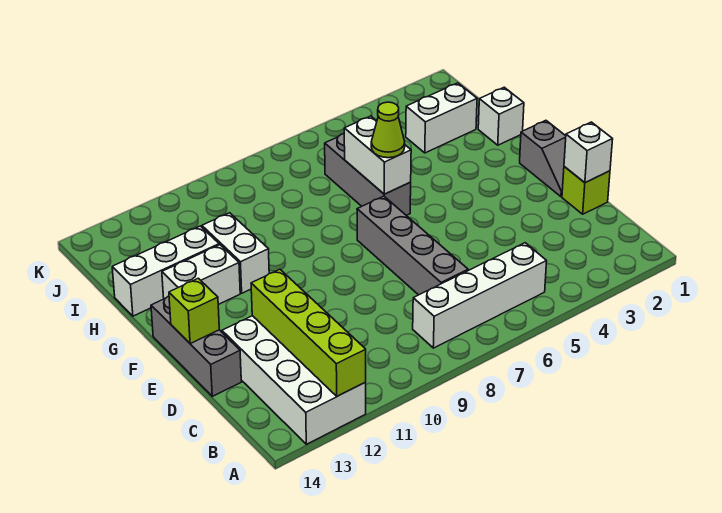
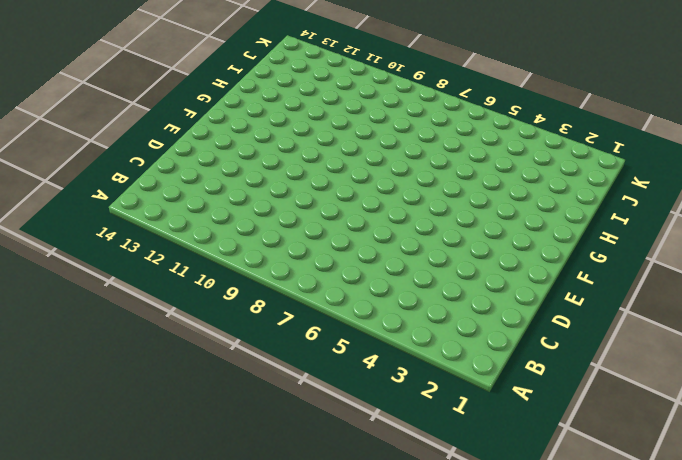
none -> white 2x4 brick [222,316,366,444]
none -> white 1x4 brick [413,243,547,348]
none -> grey 1x4 brick [357,196,468,295]

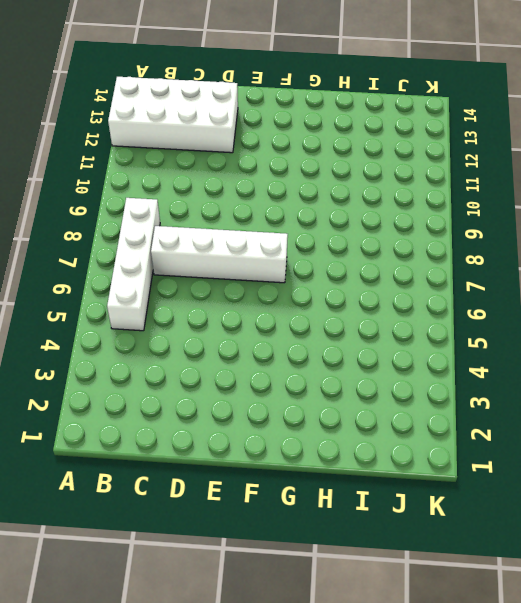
white 1x4 brick [151,226,288,283] -> grey 1x4 brick [357,196,468,295]
none -> lime 1x1 brick [562,167,610,214]
none -> grey 1x3 brick [151,296,241,396]
none -> grey 1x2 slope [520,121,566,197]

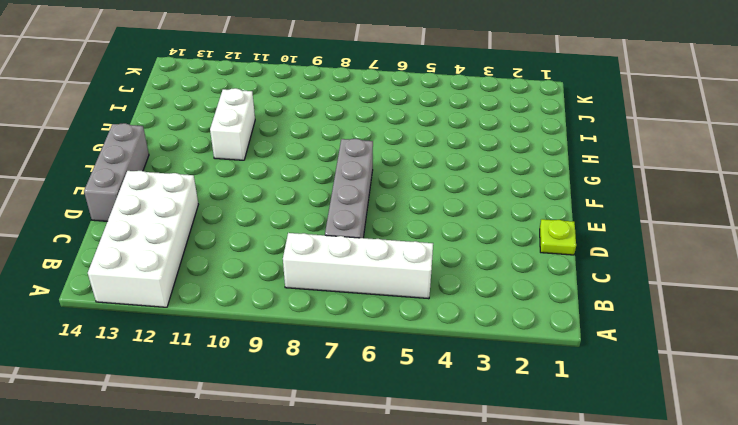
lime 1x1 plate [540,219,576,255] -> lime 1x1 brick [562,167,610,214]
none -> grey 1x2 slope [520,121,566,197]
none -> grey 1x3 brick [325,134,411,215]
none -> white 1x2 brick [162,245,240,305]

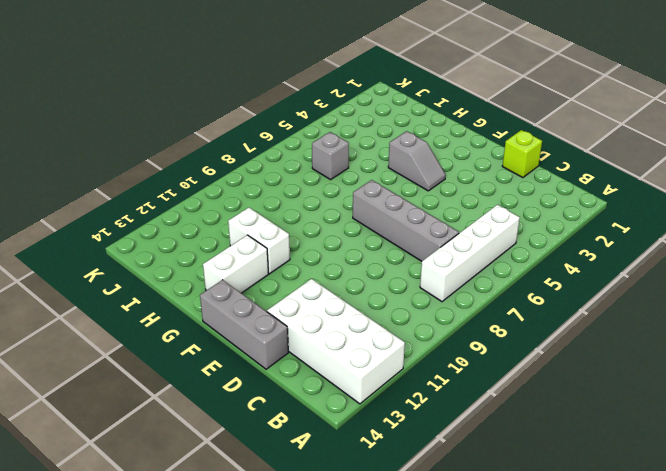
grey 1x2 slope [388,131,446,191] -> grey 1x2 slope moved to [520,121,566,197]
grey 1x1 brick [312,132,349,180] -> grey 1x3 brick [325,134,411,215]
none -> white 1x1 brick [478,87,524,145]
none -> white 1x3 brick [112,226,219,316]
none -> white 1x2 brick [406,83,477,153]

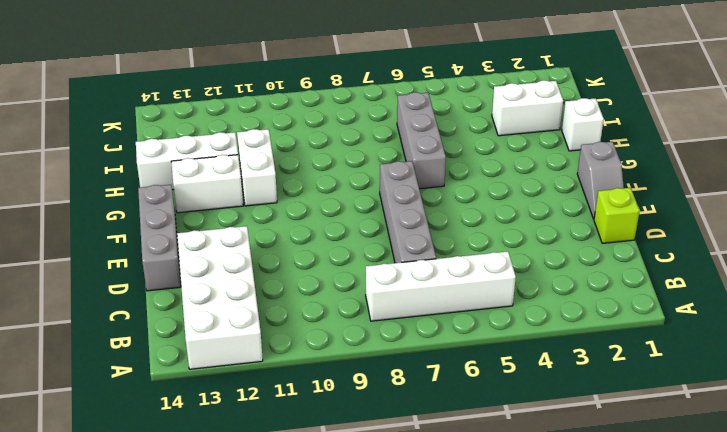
none -> lime 1x4 brick [251,269,366,396]
none -> white 1x1 brick [564,122,613,183]
none -> lime 1x1 brick [169,278,219,344]

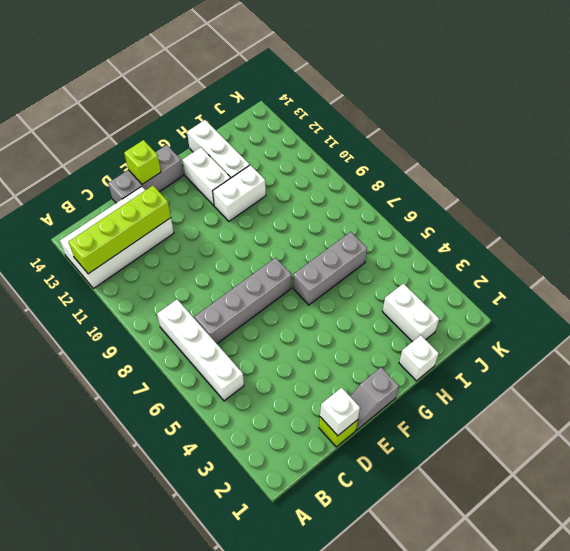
none -> white 1x2 brick [344,116,411,194]
none -> lime 1x1 cone [371,102,405,158]

